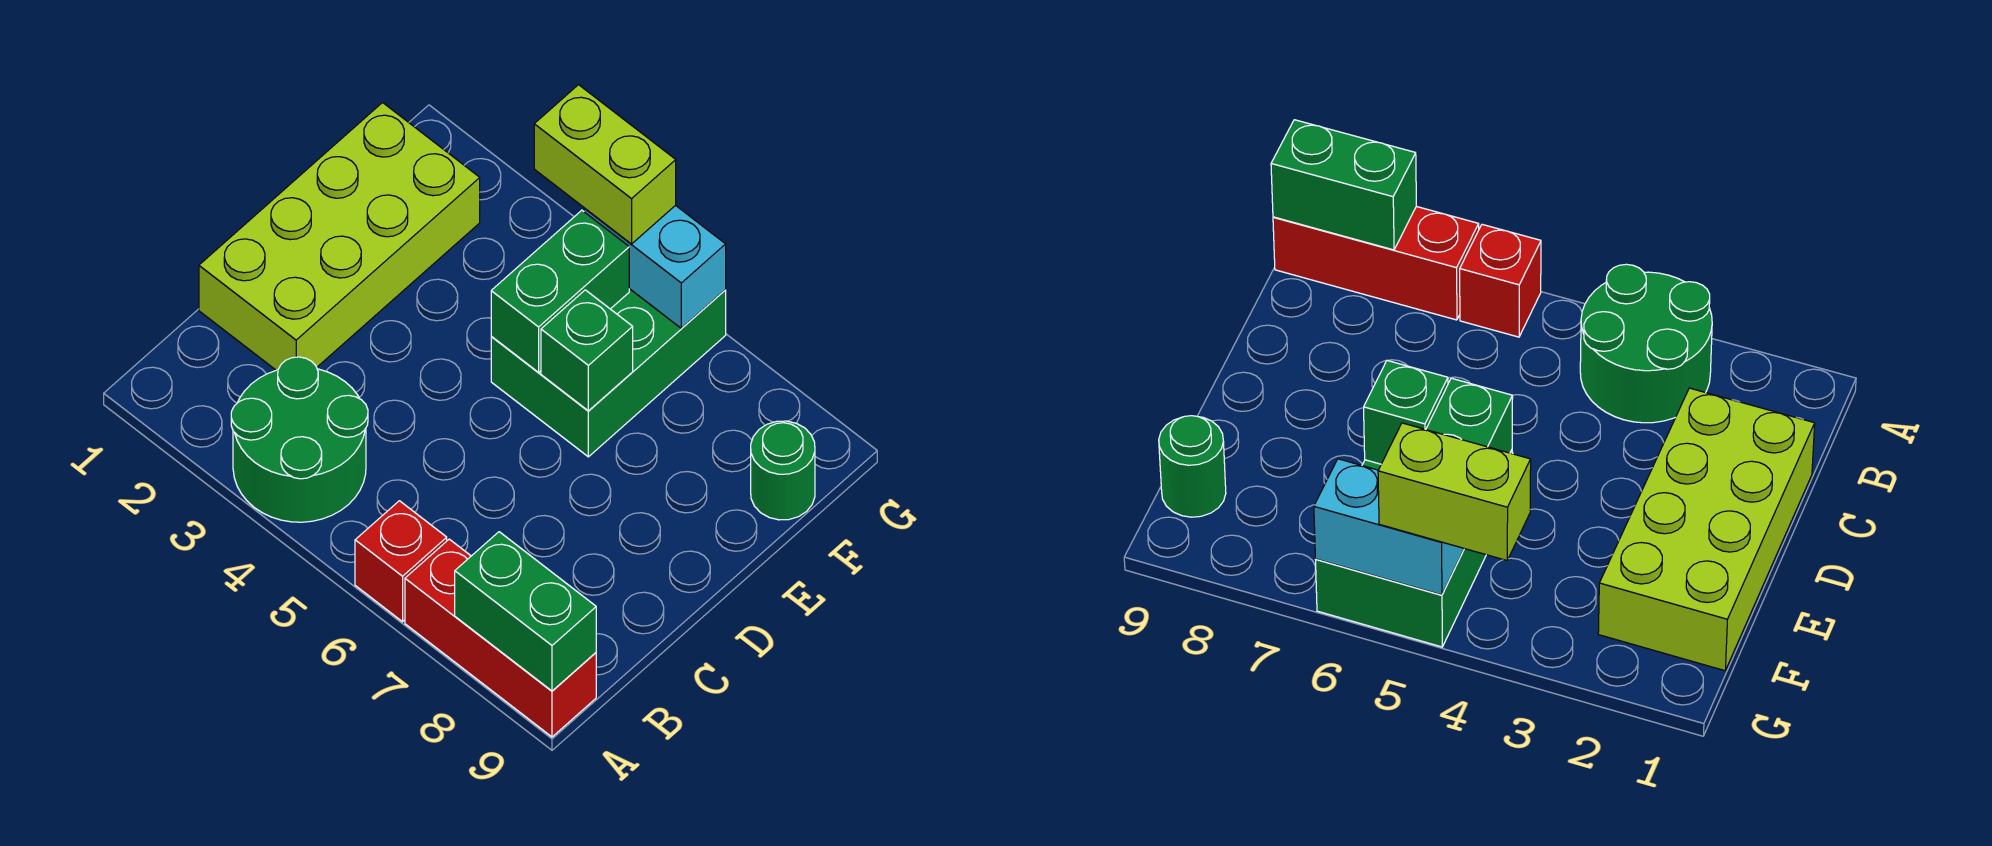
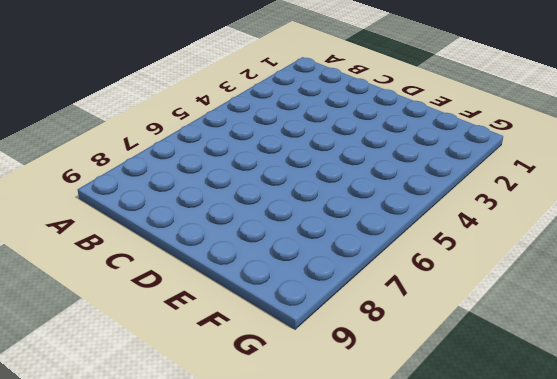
none -> green 2x2 round brick [231,357,368,522]
none -> red 1x1 brick [355,501,447,622]

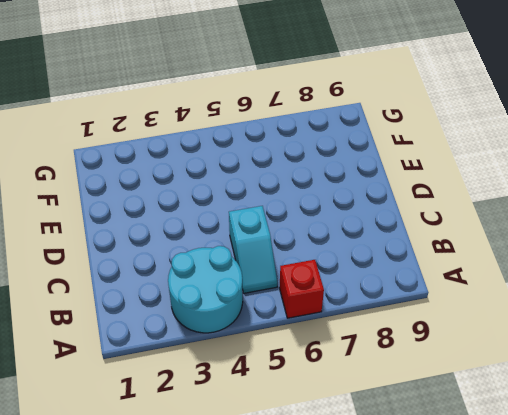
cyan 2x2 round brick [168,246,243,333] -> green 2x2 round brick [231,357,368,522]
cyan 1x2 slope [229,206,277,293] -> none
none -> red 1x3 brick [405,539,596,737]
none -> lime 2x4 brick [199,103,480,370]

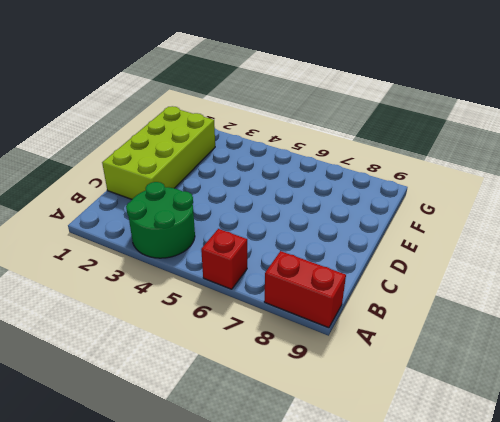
red 1x2 brick [264,251,346,328] -> red 1x3 brick [405,539,596,737]
none -> green 2x3 brick [491,289,726,457]
none -> green 1x1 round brick [751,421,815,520]

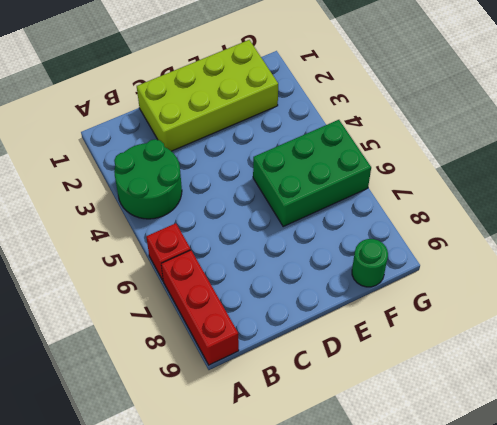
none -> green 1x2 brick [455,532,596,691]
none -> green 1x2 brick [491,210,629,372]

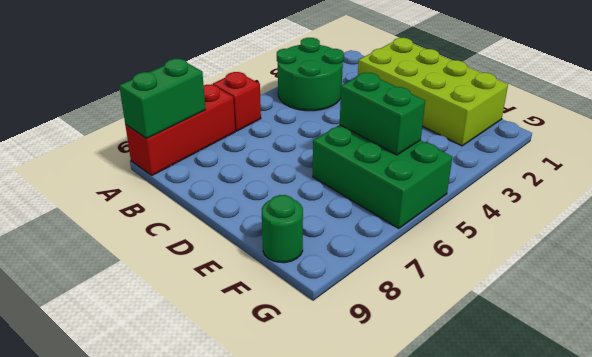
none -> green 1x1 brick [541,290,633,411]
none -> cyan 1x2 brick [584,205,726,329]

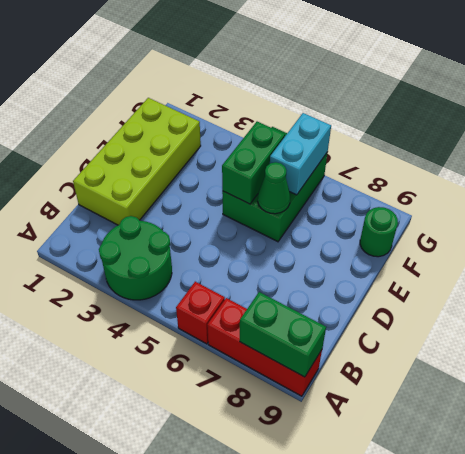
green 1x1 cone [258,162,290,214] -> green 1x1 brick [541,290,633,411]
cyan 1x2 brick [270,113,331,195] -> cyan 1x2 brick turned to [584,205,726,329]
none -> lime 1x2 brick [534,85,676,244]

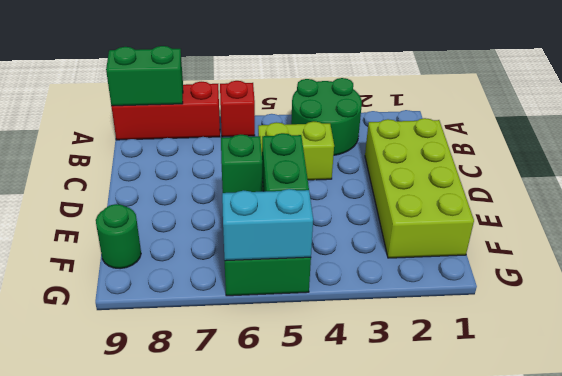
lime 1x2 brick [258,121,334,180] -> lime 1x2 brick moved to [534,85,676,244]

